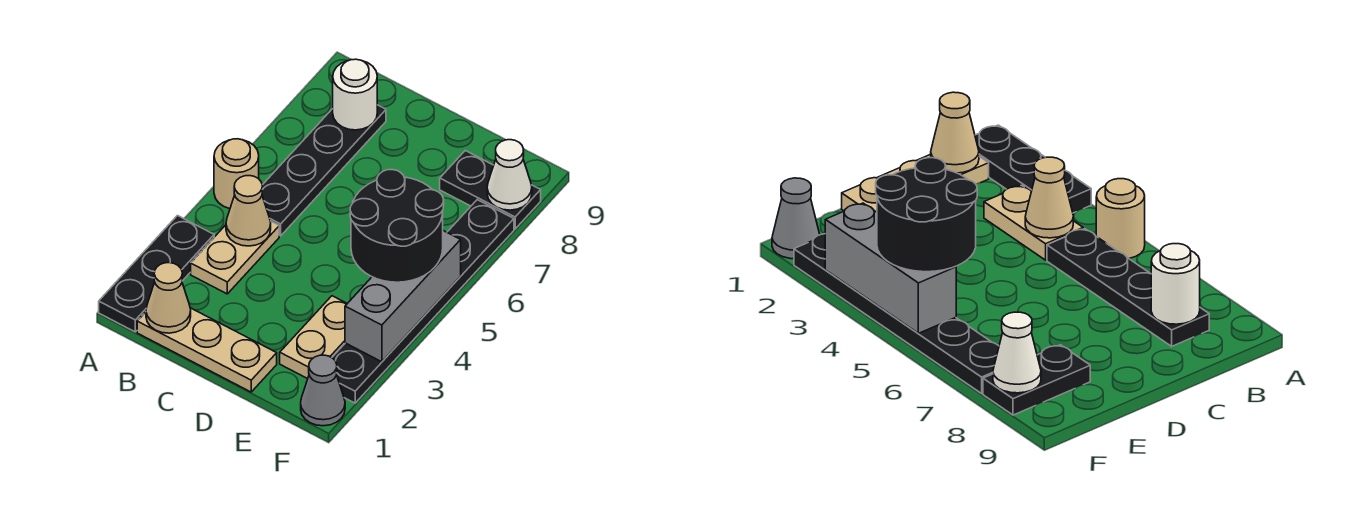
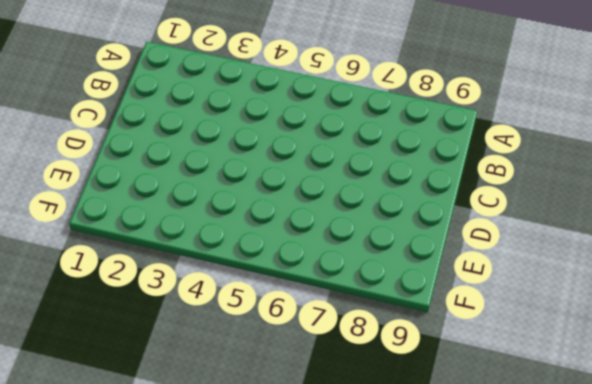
none -> black 1x3 plate [99,216,214,332]
none -> tan 1x1 round brick [214,139,259,209]
none -> tan 1x3 plate [137,308,277,392]

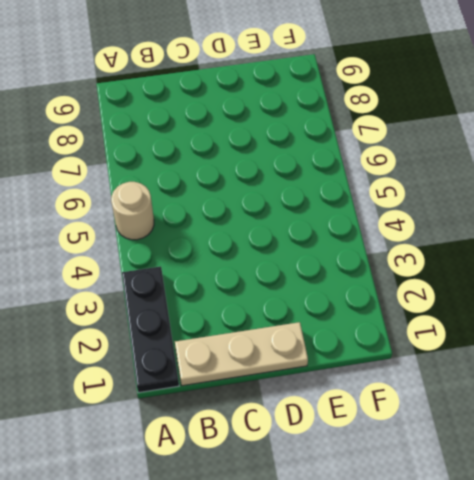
none -> tan 1x2 plate [191,221,279,294]
none -> black 1x4 plate [262,105,386,236]
none -> tan 1x2 plate [280,296,347,379]

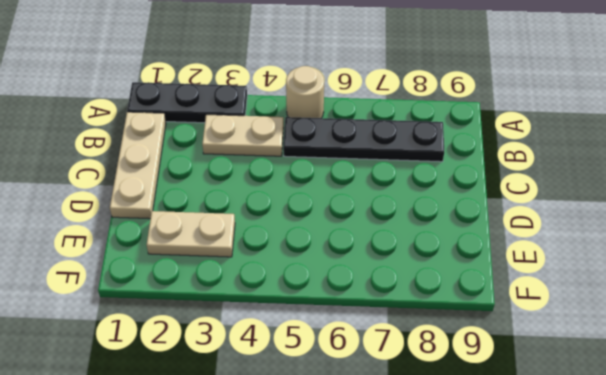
none -> black 1x2 plate [440,151,541,229]
none -> grey 1x1 cone [301,355,345,426]
none -> black 1x6 plate [332,200,514,403]

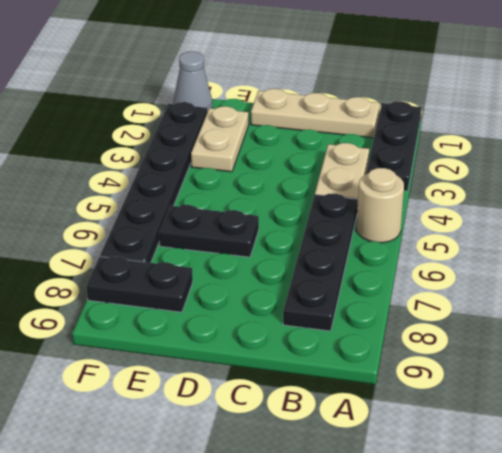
black 1x2 plate [159,205,259,257] -> none
none -> tan 1x1 cone [146,263,191,333]
none -> tan 1x1 cone [226,176,271,246]
none -> white 1x1 round brick [333,59,377,130]

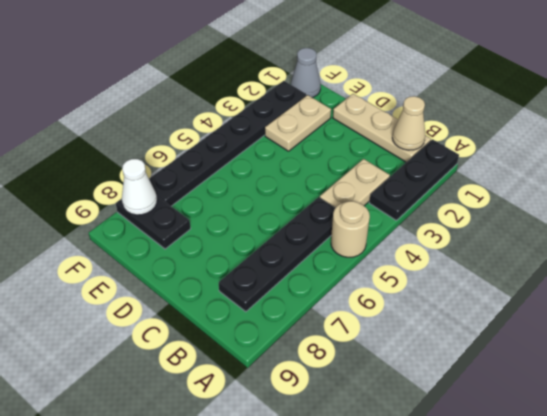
none -> tan 1x1 cone [226,176,271,246]
none -> white 1x1 round brick [333,59,377,130]
none -> grey 1x3 brick [345,231,461,362]

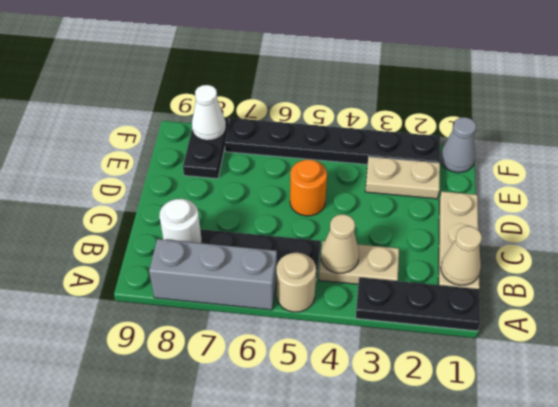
grey 1x3 brick [149,239,277,310] -> grey 1x3 brick moved to [345,231,461,362]
orange 1x1 round brick [290,159,327,216] -> none
none -> black 2x2 round brick [350,170,444,282]

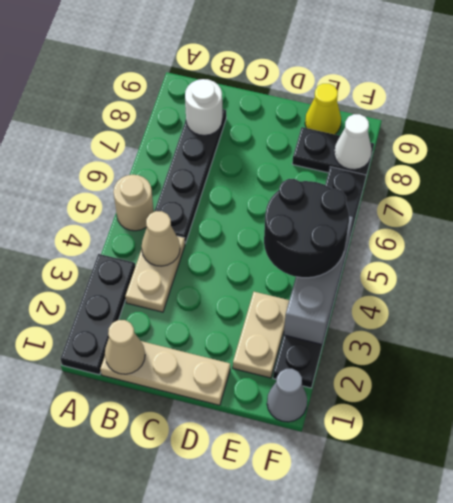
yellow 1x1 cone [305,84,341,134] -> none

